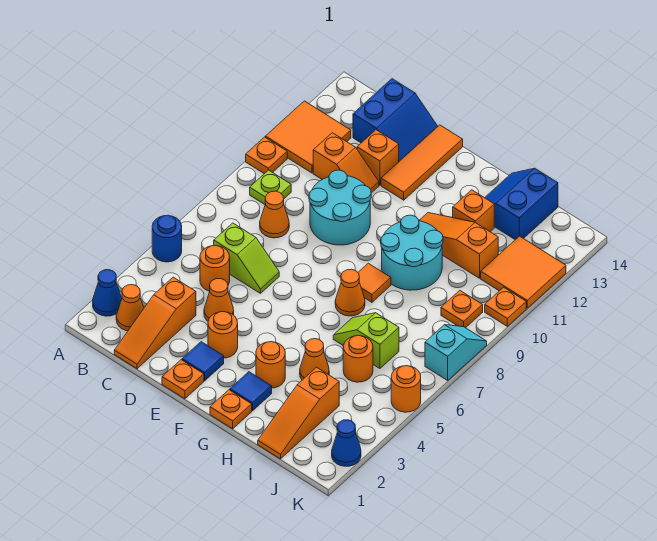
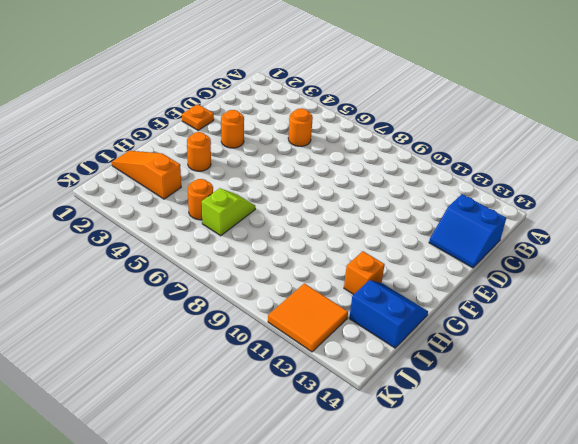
none -> blue 1x1 cone [93,270,122,316]
none -> blue 1x1 round brick [152,215,182,262]
none -> orange 1x1 plate [246,137,287,174]
none -> orange 2x2 tile [265,101,351,173]

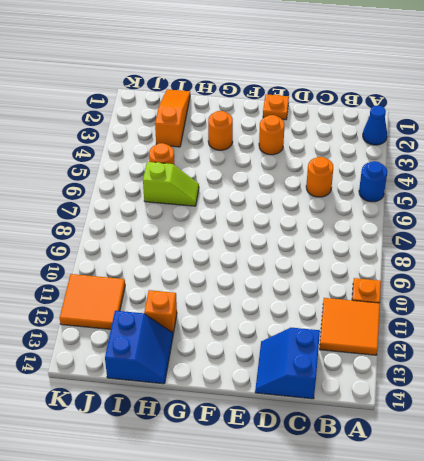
none -> orange 1x1 cone [116,285,144,331]
none -> lime 1x1 plate [250,170,291,204]
none -> orange 1x3 slope [114,277,196,369]
none -> lime 1x2 slope [214,223,279,293]

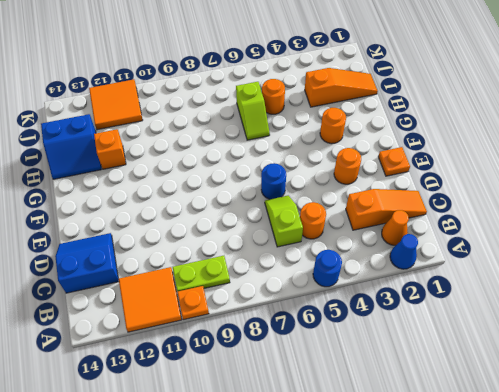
lime 1x2 plate [173,256,230,292] -> lime 1x1 plate [250,170,291,204]
blue 1x1 round brick [261,163,286,199] -> none
none -> orange 1x1 cone [260,191,289,238]
none -> orange 1x2 slope [313,133,379,193]
none -> orange 1x1 cone [204,279,234,321]
none -> cyan 2x2 round brick [309,170,371,245]

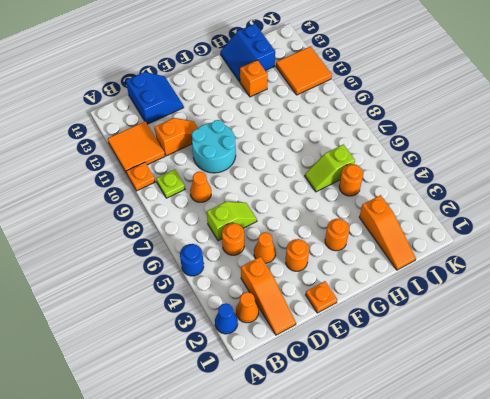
none -> orange 1x1 brick [357,130,399,185]
none -> blue 1x1 tile [182,342,224,381]
none -> orange 1x3 tile [381,125,463,200]
none -> orange 1x1 plate [210,390,252,429]

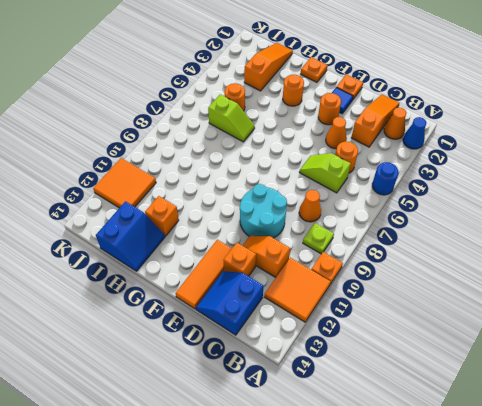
none -> blue 1x1 tile [230,372,272,411]
none -> orange 1x1 cone [335,269,365,316]
none -> orange 1x1 tile [358,263,391,302]
none -> cyan 2x2 round brick [381,215,443,290]

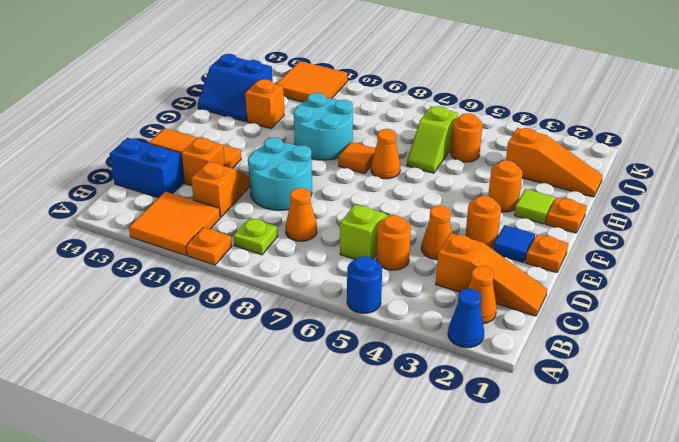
lime 1x1 tile [514,189,555,224] -> blue 1x1 tile [230,372,272,411]
none -> orange 1x3 slope [419,213,498,278]
none -> orange 1x1 cone [300,339,329,380]
none -> orange 1x1 plate [441,291,483,328]
none -> blue 1x1 cone [332,420,361,466]

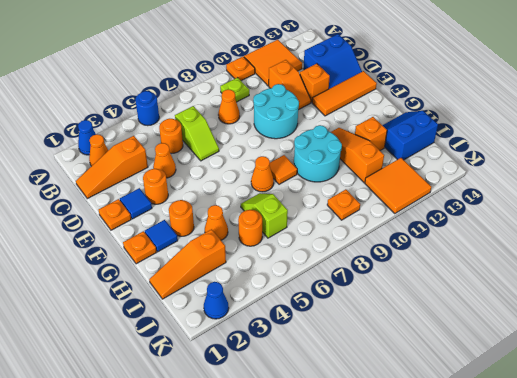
none -> orange 1x1 round brick [391,366,421,412]
none -> cyan 1x2 slope [425,325,487,380]
none -> orange 1x1 plate [485,287,526,326]

